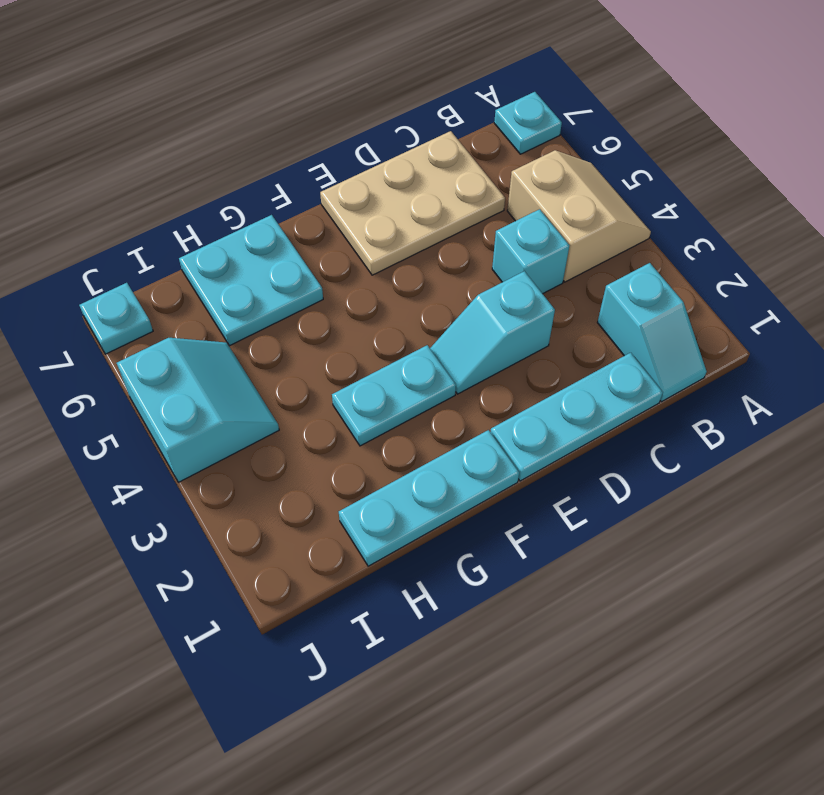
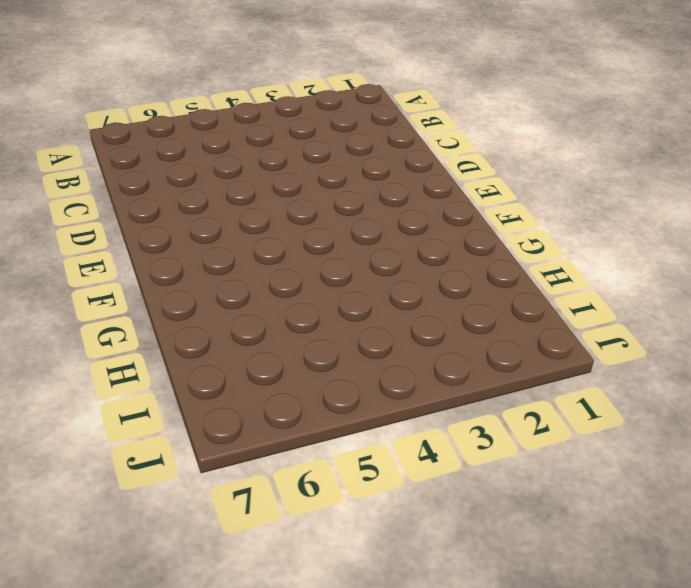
none -> tan 2x2 slope [507,150,651,282]
none -> cyan 1x1 plate [494,92,562,154]
none -> cyan 1x2 slope [597,263,707,402]

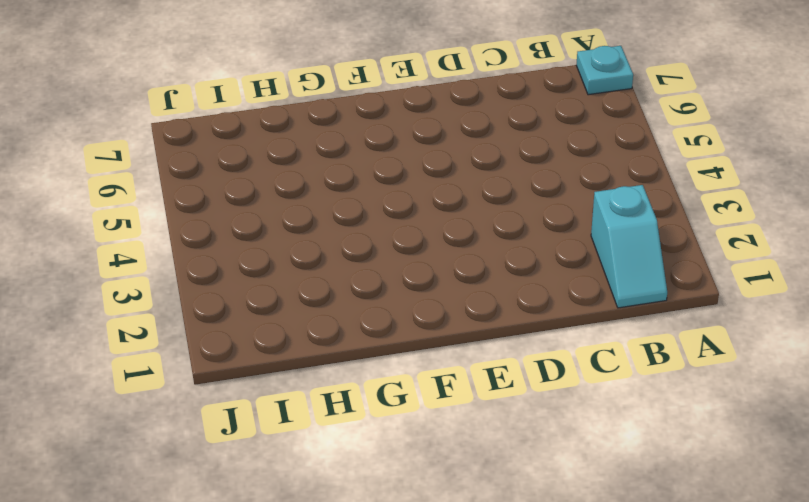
none -> tan 2x2 slope [507,150,651,282]
none -> cyan 1x3 plate [490,353,663,481]
none -> cyan 1x1 brick [492,209,569,294]

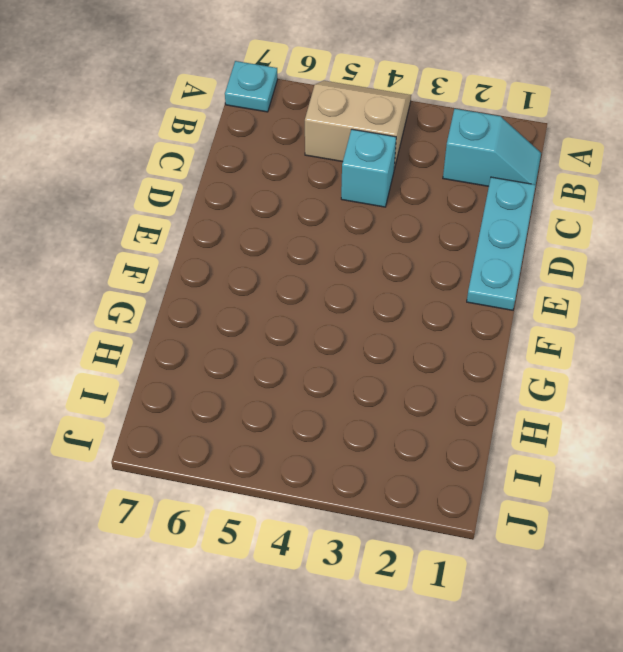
none -> tan 2x3 plate [320,131,505,275]
none -> cyan 1x2 slope [430,271,555,394]
none -> cyan 1x3 plate [339,430,519,566]

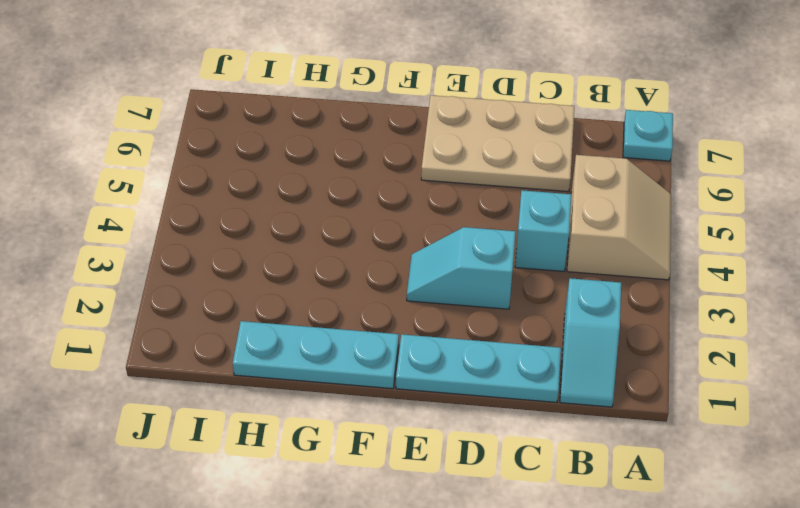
none -> cyan 1x2 plate [332,345,456,446]
none -> cyan 2x2 plate [179,215,323,346]
none -> cyan 2x2 slope [117,338,279,482]

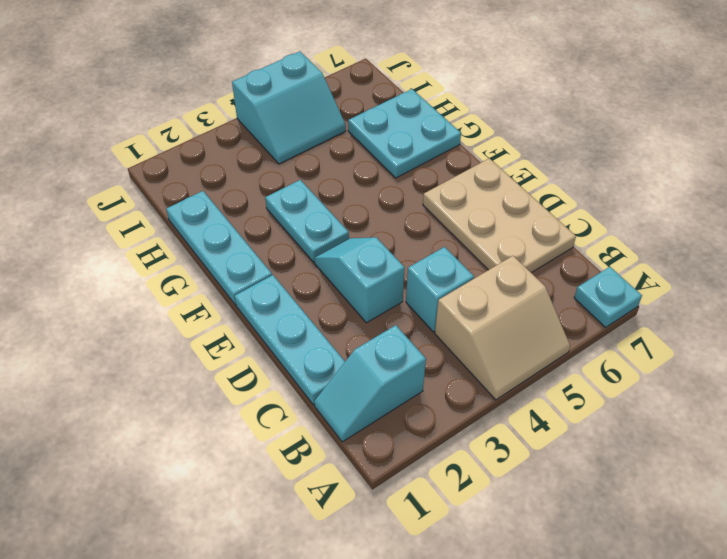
none -> cyan 1x1 plate [79,283,153,354]

